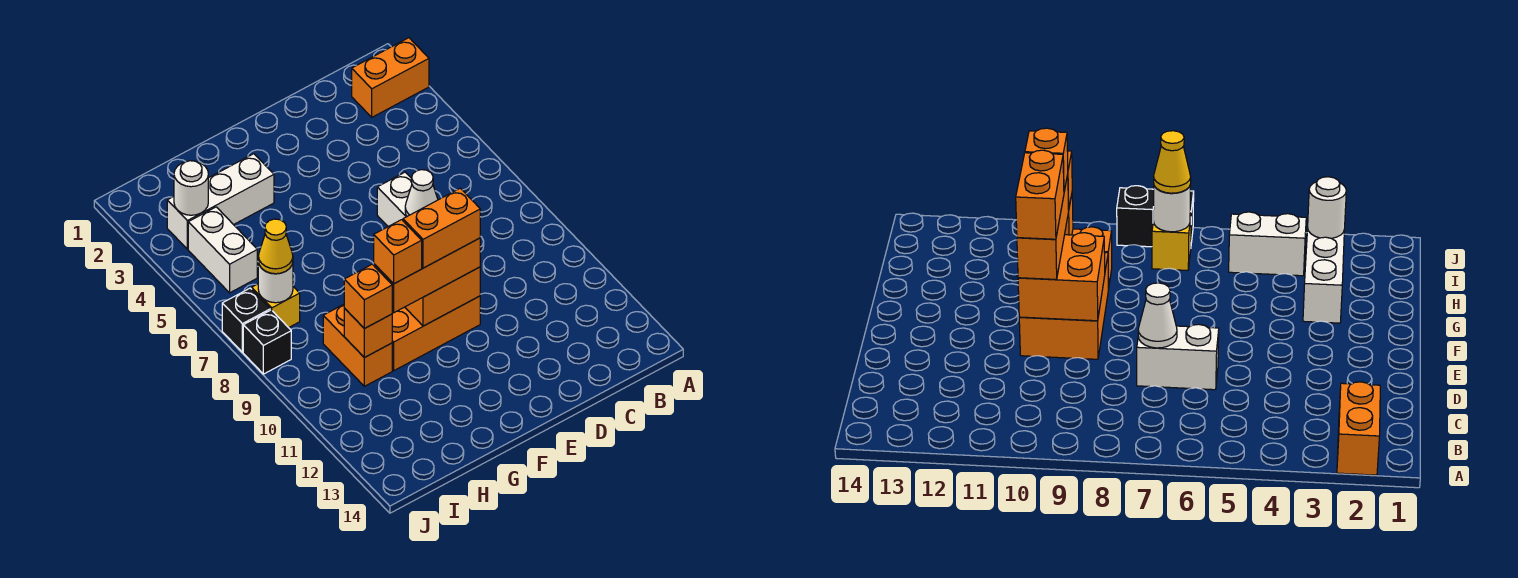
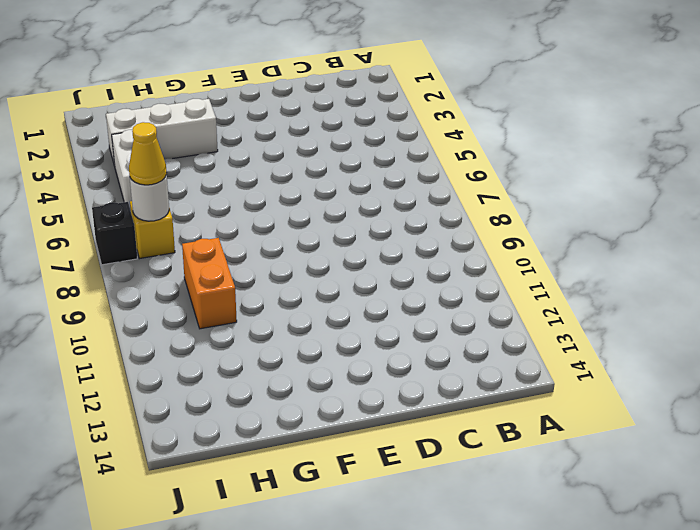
none -> orange 1x2 brick [352,38,429,117]
none -> white 1x2 brick [377,172,412,226]
none -> orange 2x3 brick [392,296,480,371]

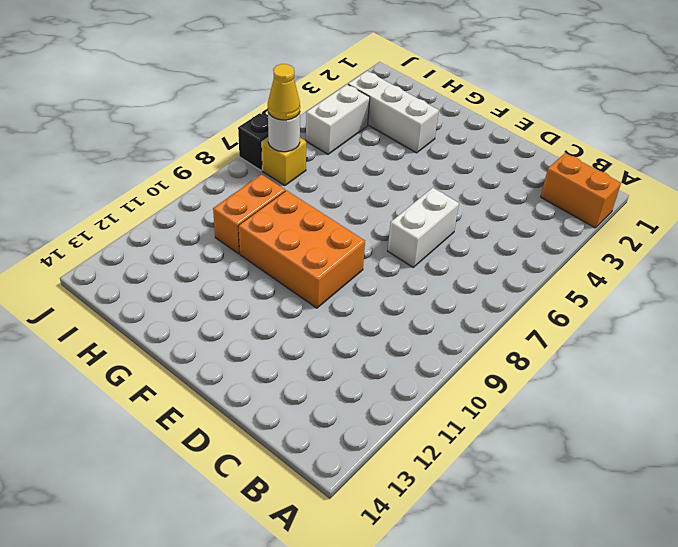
none -> black 1x1 brick [243,310,291,374]
none -> white 1x1 cone [405,170,438,216]
none -> orange 2x2 brick [405,267,480,326]

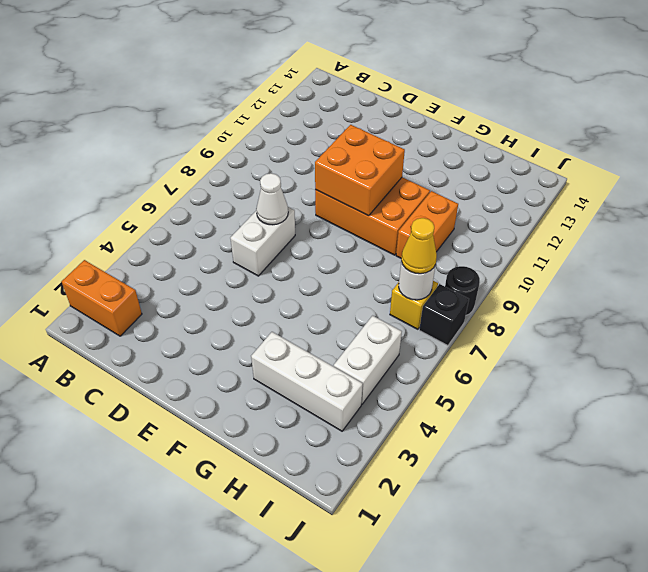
black 1x1 round brick [445,266,480,315] -> black 1x1 brick [243,310,291,374]
none -> orange 1x1 brick [344,308,392,358]
none -> white 1x1 round brick [174,161,208,215]
none -> orange 1x3 brick [374,238,480,313]

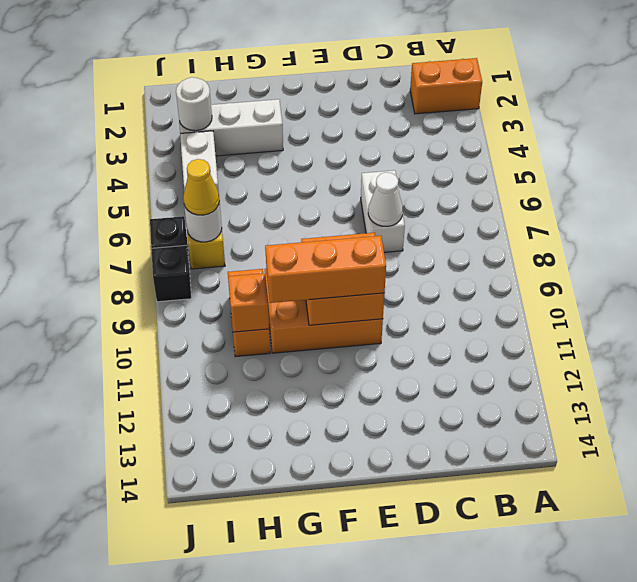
none -> orange 1x1 brick [344,264,392,329]
none -> orange 1x2 brick [403,188,480,268]
none -> orange 1x1 brick [374,220,422,284]

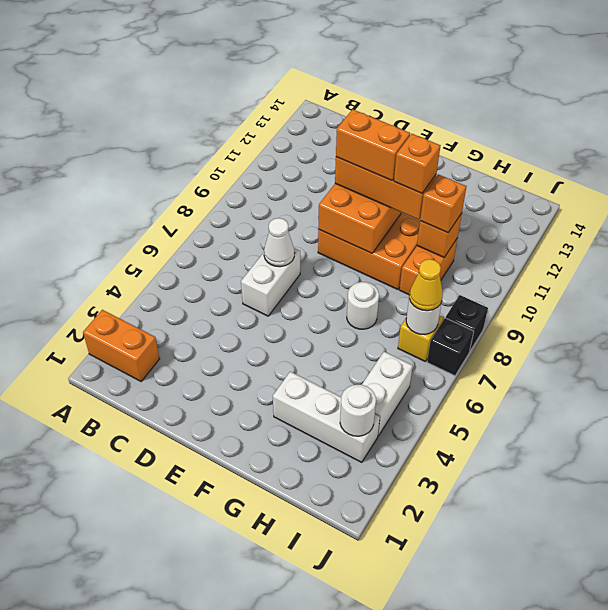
white 1x1 round brick [347,282,379,329] -> none

